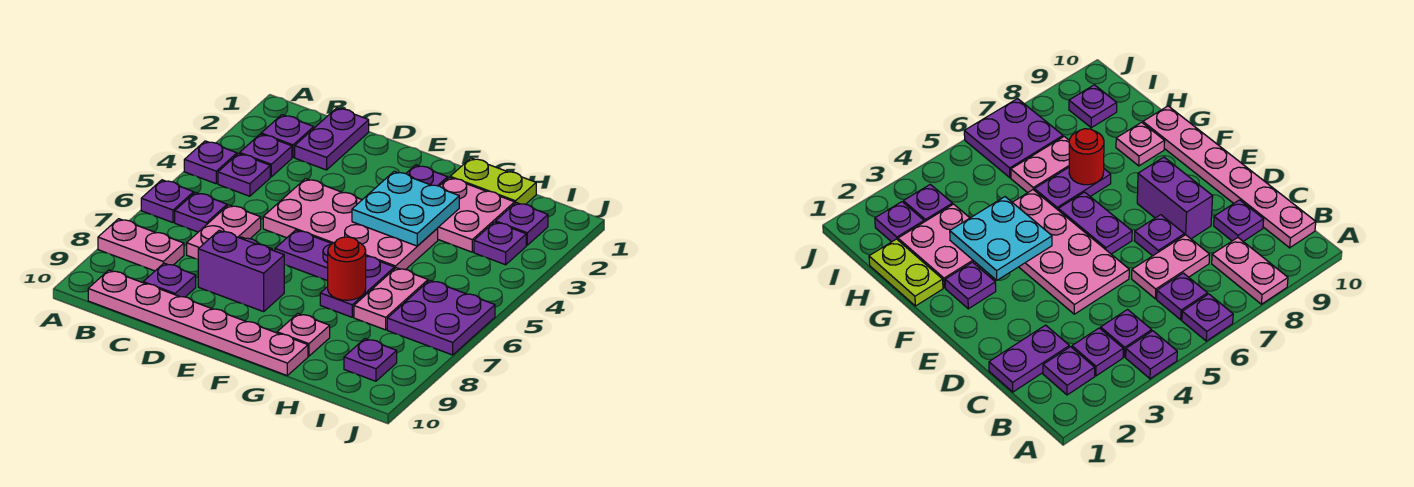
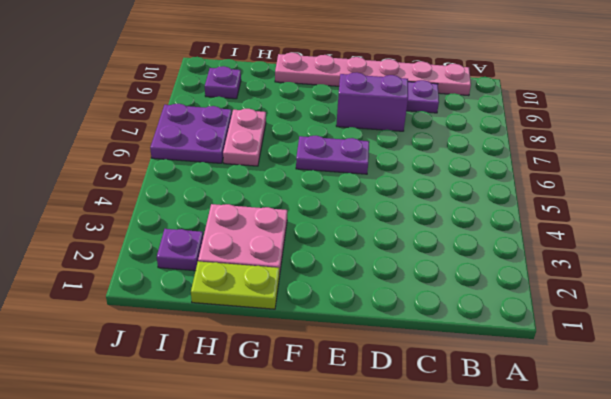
none -> purple 1x1 plate [184,141,237,184]
none -> purple 1x1 plate [141,180,194,223]
none -> pink 1x2 plate [98,219,184,271]

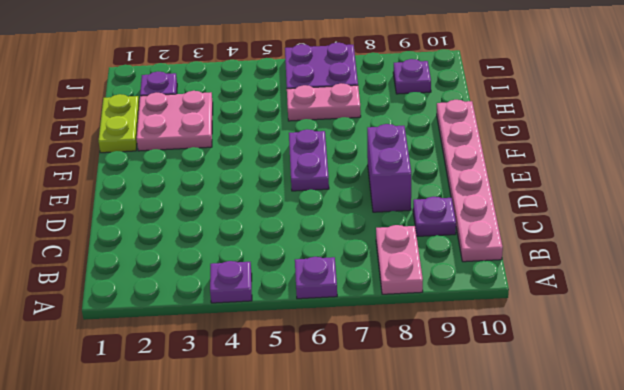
none -> purple 1x1 plate [261,115,314,157]
none -> purple 1x1 plate [240,134,292,177]
none -> purple 1x1 plate [218,154,270,196]

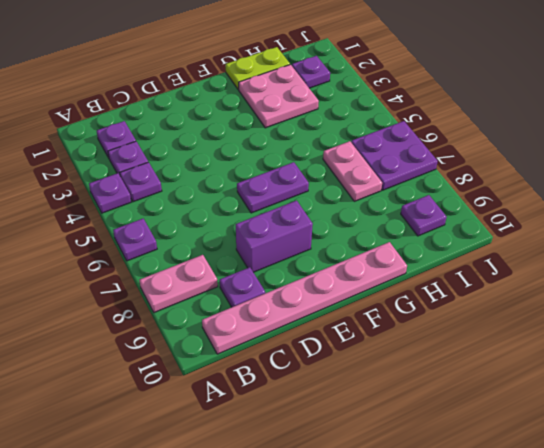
none -> purple 1x1 plate [175,192,227,232]
none -> purple 1x2 plate [295,108,369,170]
none -> pink 1x2 plate [187,205,261,259]

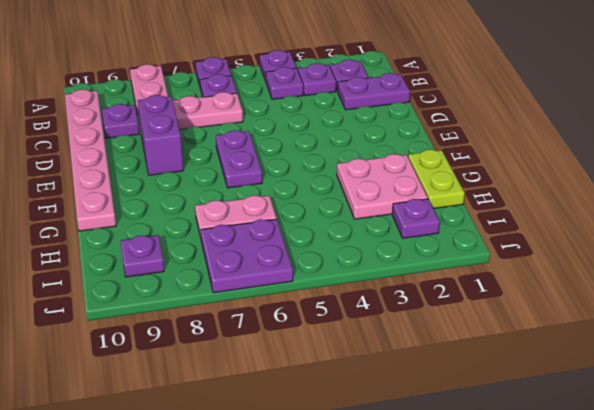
none -> pink 2x4 plate [263,179,438,270]
none -> purple 1x1 plate [1135,215,1184,256]
none -> purple 1x1 plate [406,165,448,186]

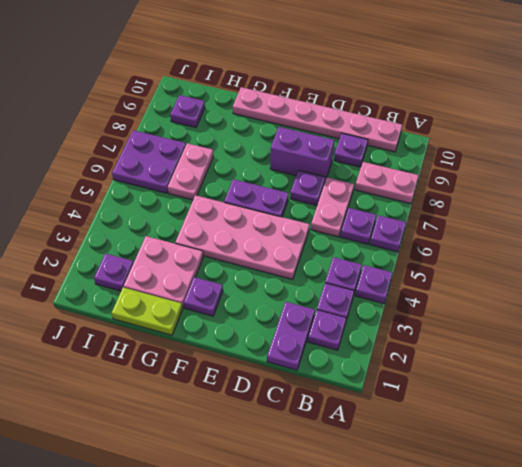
none -> purple 1x2 plate [320,256,395,317]
none -> pink 1x1 plate [277,314,330,356]
none -> purple 1x1 plate [474,222,526,265]

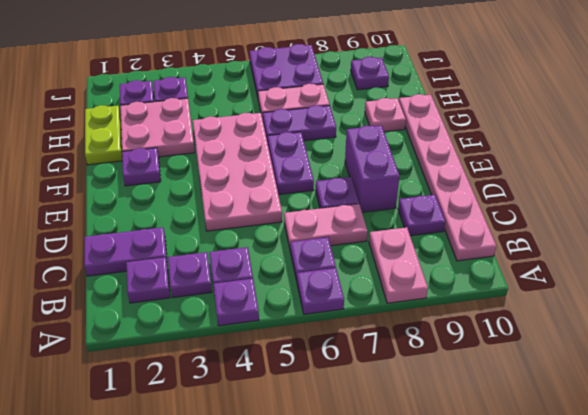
none -> cyan 2x2 plate [352,171,459,246]
none -> red 1x1 round brick [328,237,366,300]

